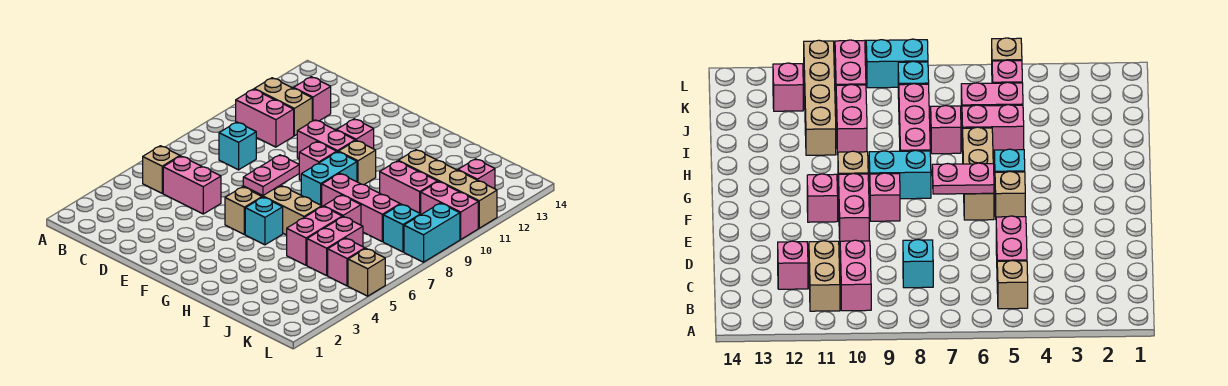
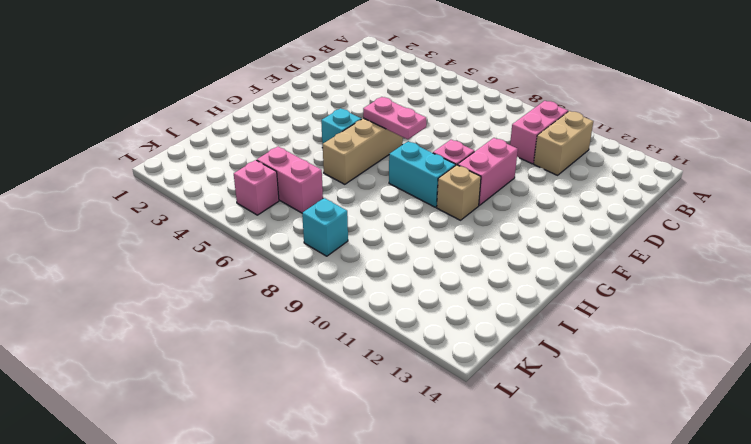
none -> tan 1x1 brick [143,146,180,193]
none -> pink 1x2 brick [163,156,221,214]
none -> cyan 1x1 brick [219,122,256,170]

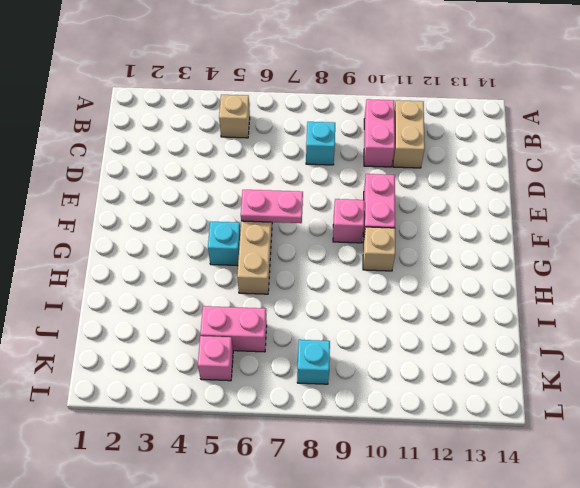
none -> pink 1x2 brick [163,156,221,214]
none -> pink 1x1 brick [294,77,331,121]
none -> tan 1x1 brick [225,187,262,235]

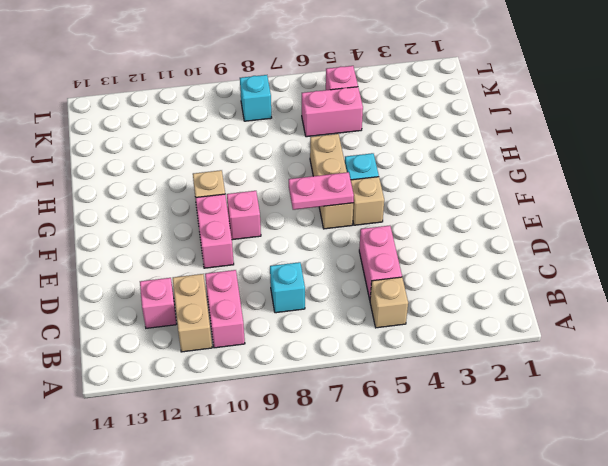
none -> pink 1x1 brick [337,119,374,149]
none -> cyan 1x2 brick [301,152,357,206]
none -> pink 1x3 brick [322,173,400,242]

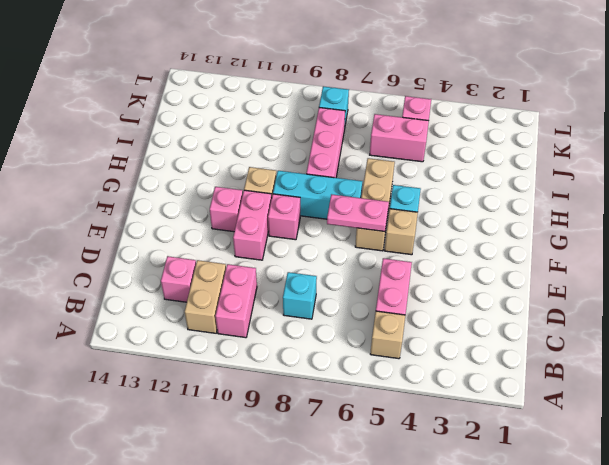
cyan 1x3 brick [273,171,362,219] -> cyan 1x2 brick [301,152,357,206]
none -> pink 1x2 brick [287,206,342,265]
none -> pink 1x1 brick [324,195,361,225]
none -> pink 1x2 brick [380,161,437,214]

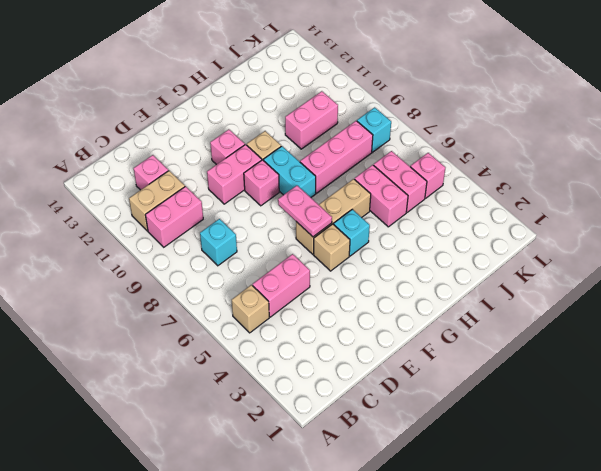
none -> pink 1x1 brick [324,195,361,225]
none -> tan 1x4 brick [398,150,497,228]
none -> pink 1x2 brick [421,182,478,239]

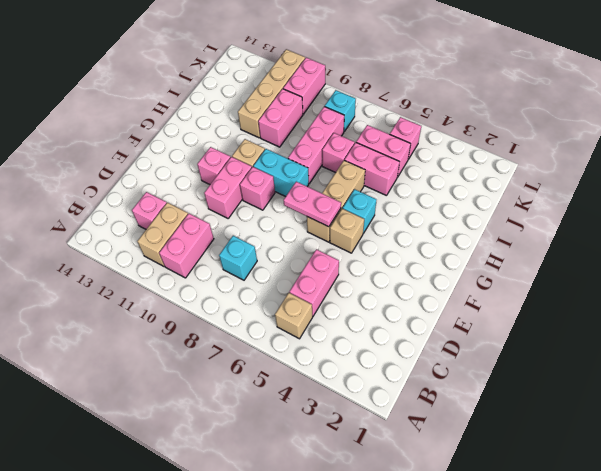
none -> pink 1x1 brick [458,159,495,189]
none -> tan 1x1 brick [348,249,385,296]
none -> cyan 1x2 brick [404,203,460,262]

